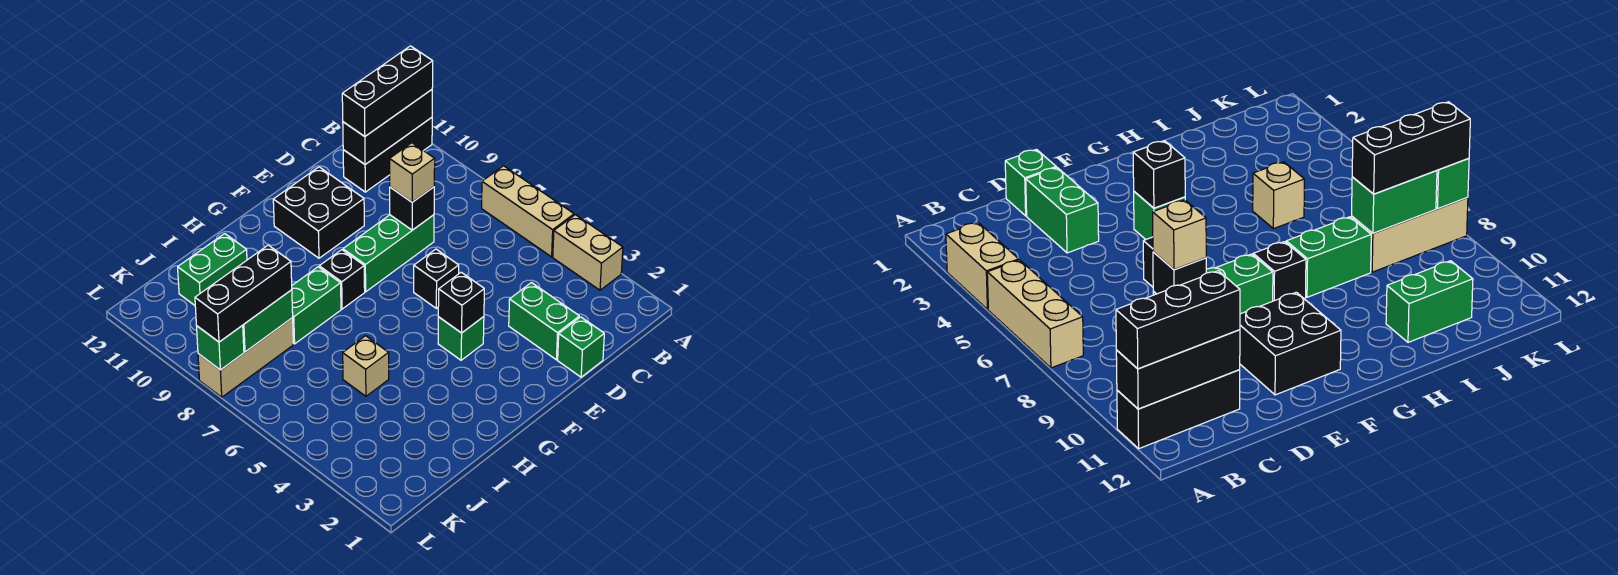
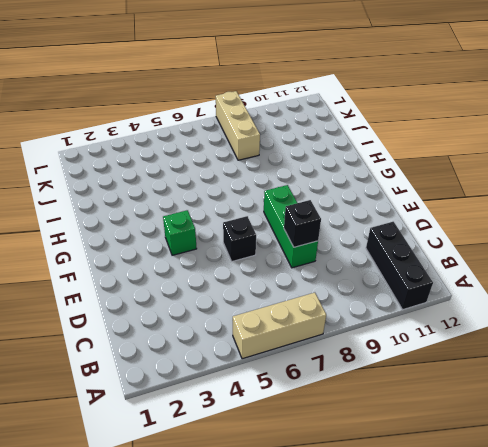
none -> tan 1x2 brick [553,215,623,290]
none -> green 1x1 brick [558,317,604,377]
none -> green 1x2 brick [509,283,579,360]

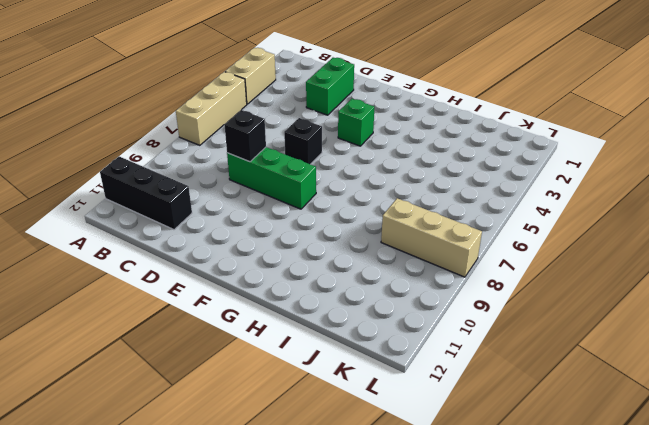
none -> green 1x1 brick [558,317,604,377]
none -> black 2x2 brick [273,167,364,258]
none -> black 1x1 brick [319,250,365,309]

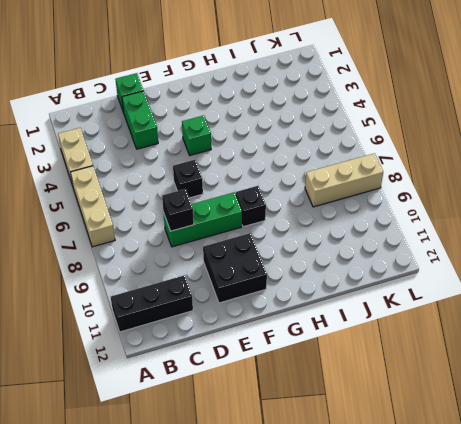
none -> green 1x2 brick [292,267,341,344]
none -> tan 1x1 brick [343,336,389,396]
none -> green 1x2 brick [178,234,247,305]

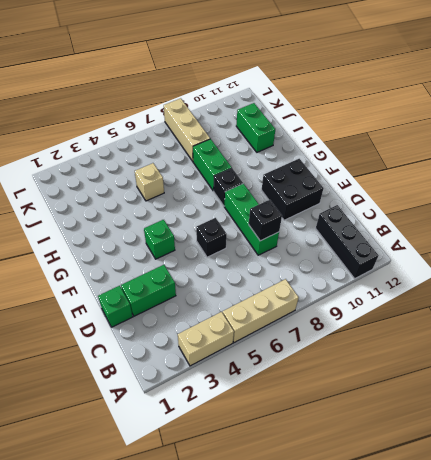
none -> black 1x3 brick [343,90,432,165]
none -> black 1x1 brick [438,272,484,333]
none -> green 1x2 brick [243,290,293,352]

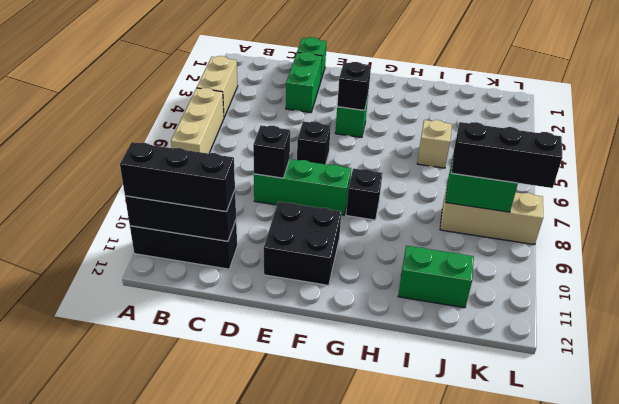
none -> green 1x2 brick [292,267,341,344]
none -> green 1x1 brick [197,325,244,370]
none -> tan 1x1 brick [390,143,435,202]

